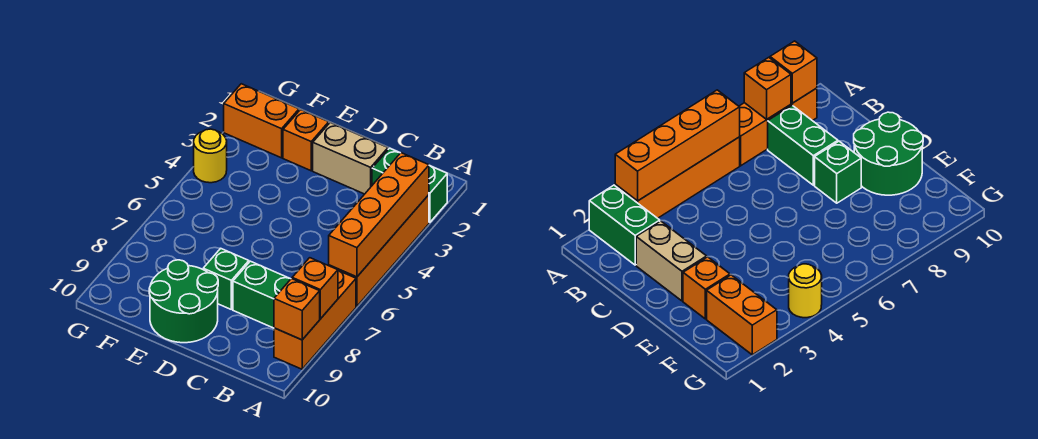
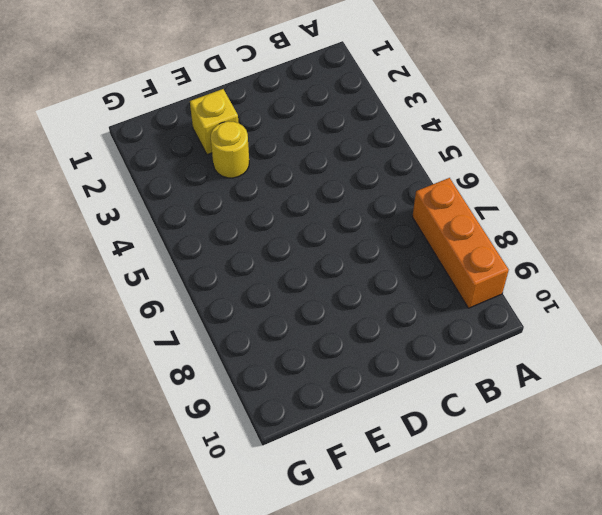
yellow 1x1 brick [190,89,238,155] -> orange 1x1 brick [283,109,329,171]
yellow 1x1 round brick [211,121,249,178] -> yellow 1x1 round brick moved to [194,129,227,183]
none -> green 1x2 brick [372,148,447,222]
none -> orange 1x4 brick [329,195,429,306]
none -> green 1x2 brick [233,261,290,328]

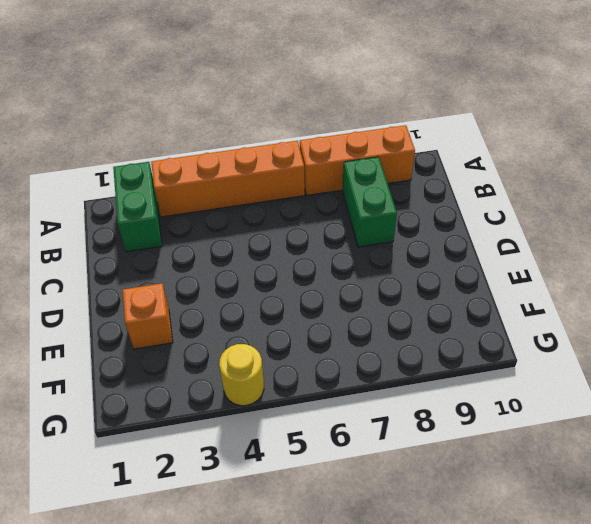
none -> tan 1x2 brick [313,123,388,194]
none -> green 1x1 brick [203,248,249,309]
none -> green 2x2 round brick [149,260,218,343]

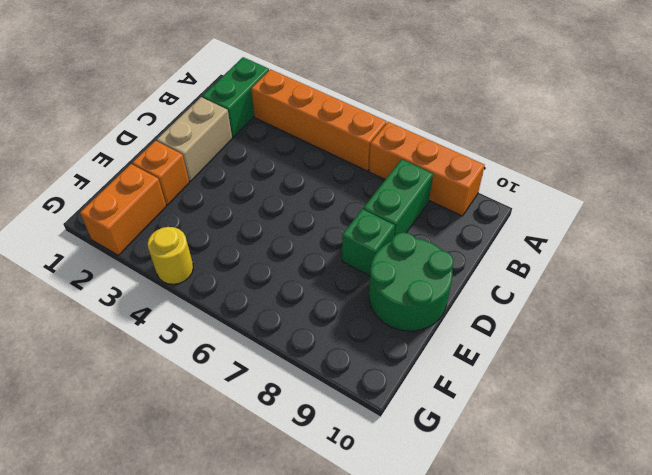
none -> orange 1x4 brick [329,153,429,277]
none -> orange 1x1 brick [292,258,338,319]
none -> orange 1x1 brick [274,279,320,340]

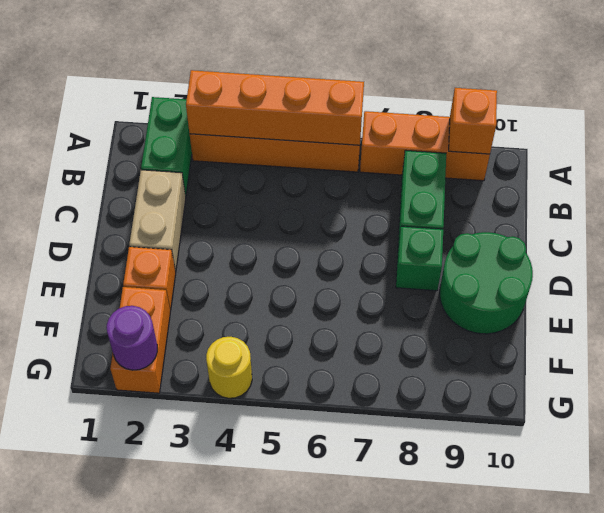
purple 1x1 round brick [107,306,157,370] -> none
none -> orange 1x1 brick [292,258,338,319]

